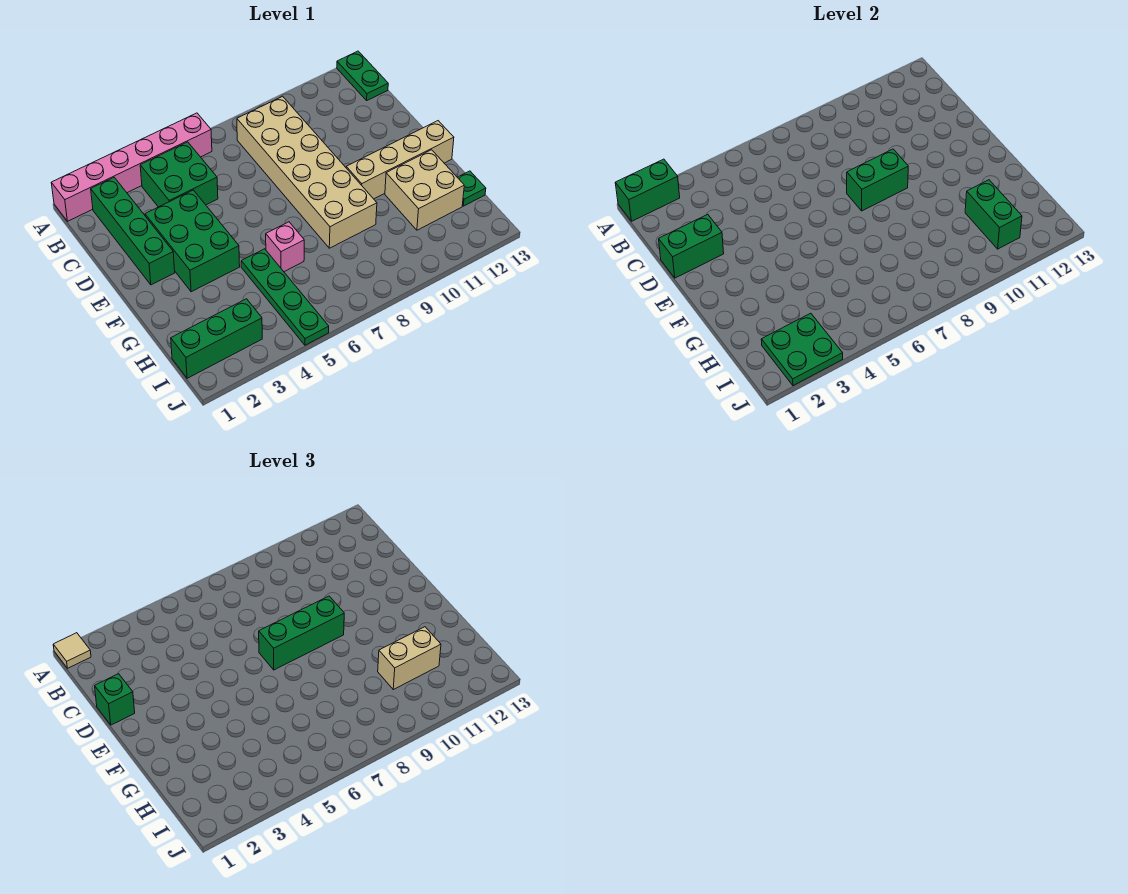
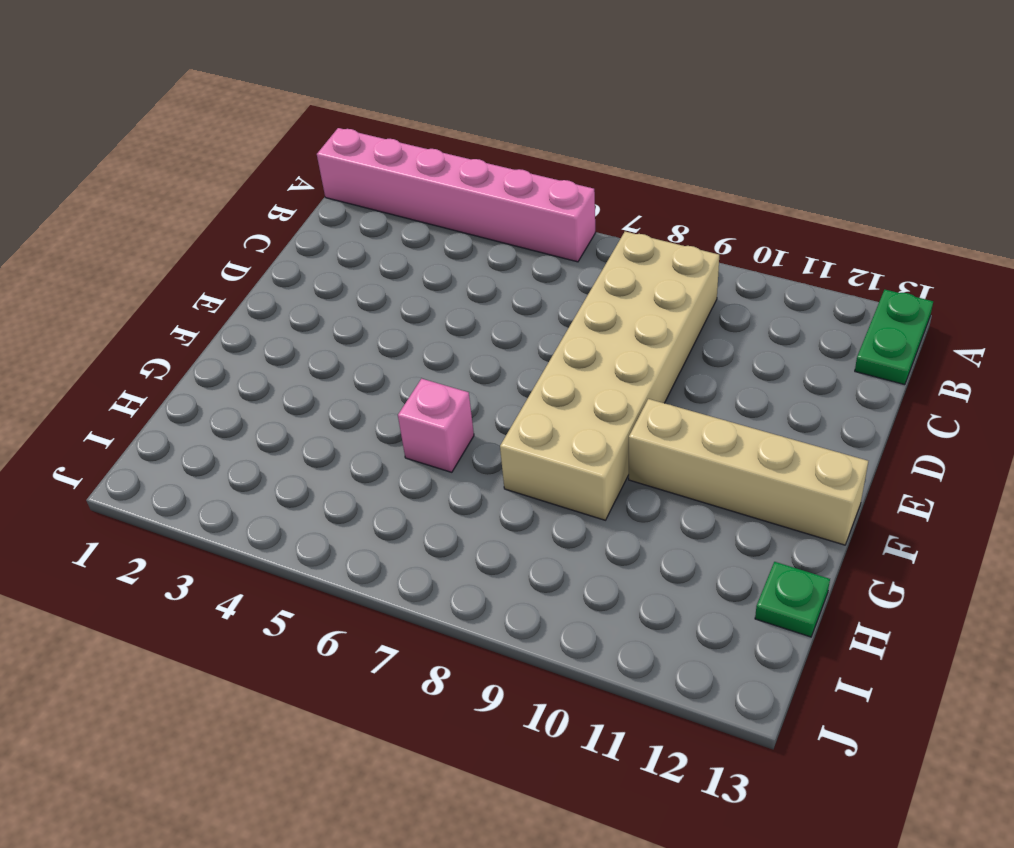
none -> green 1x4 brick [91,177,175,285]
none -> green 2x2 brick [140,142,218,207]
none -> green 2x3 brick [145,190,240,292]

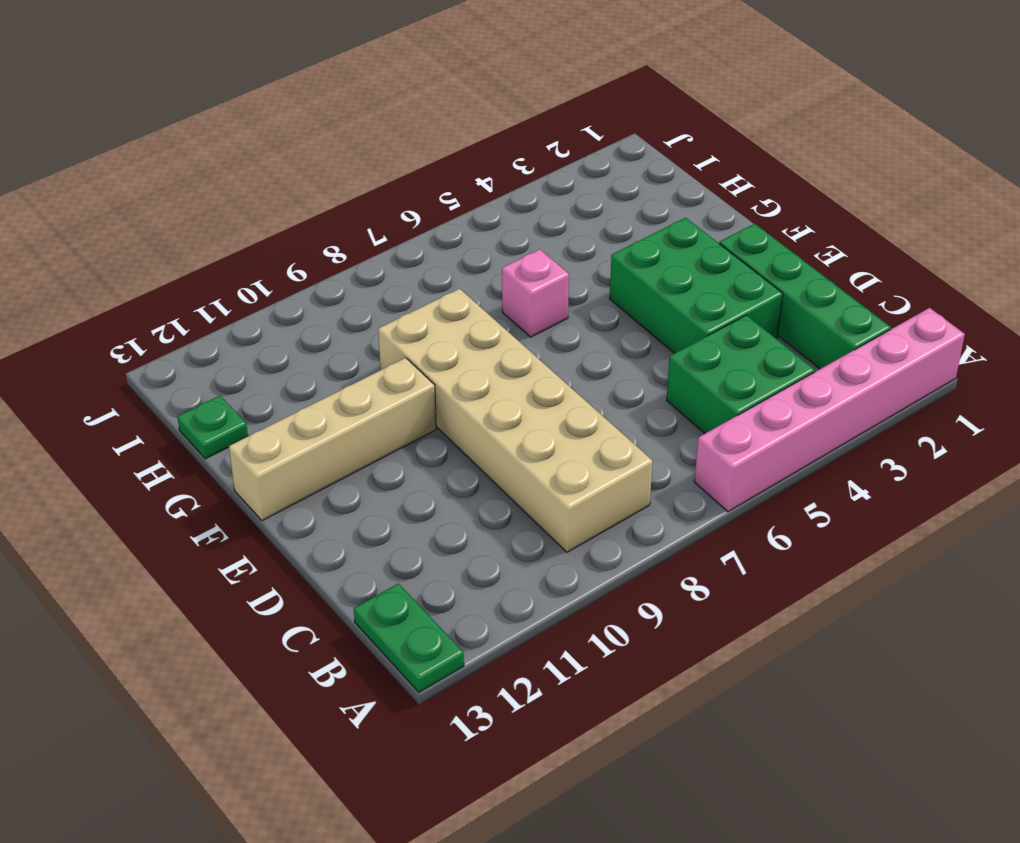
none -> green 1x4 plate [241,249,329,345]
none -> tan 2x2 brick [385,150,464,230]
none -> green 1x3 brick [171,299,262,378]

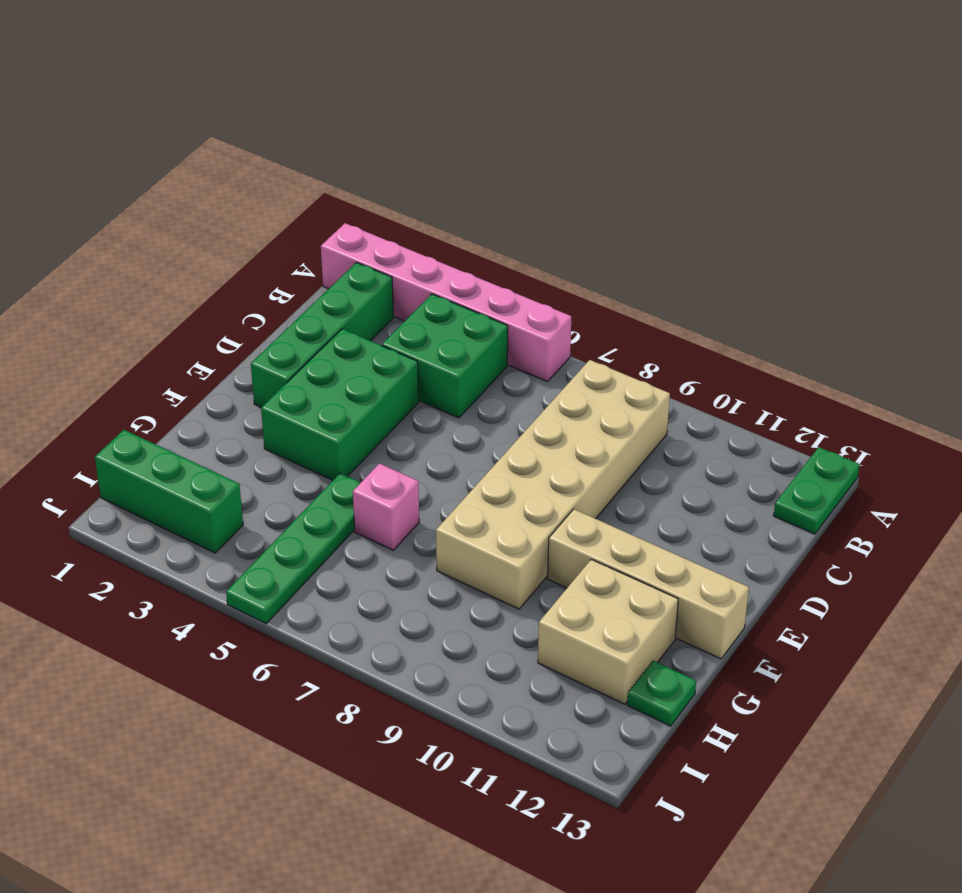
none -> green 1x2 brick [615,159,680,221]
none -> green 1x2 brick [659,214,724,278]
none -> green 1x2 brick [847,149,908,211]

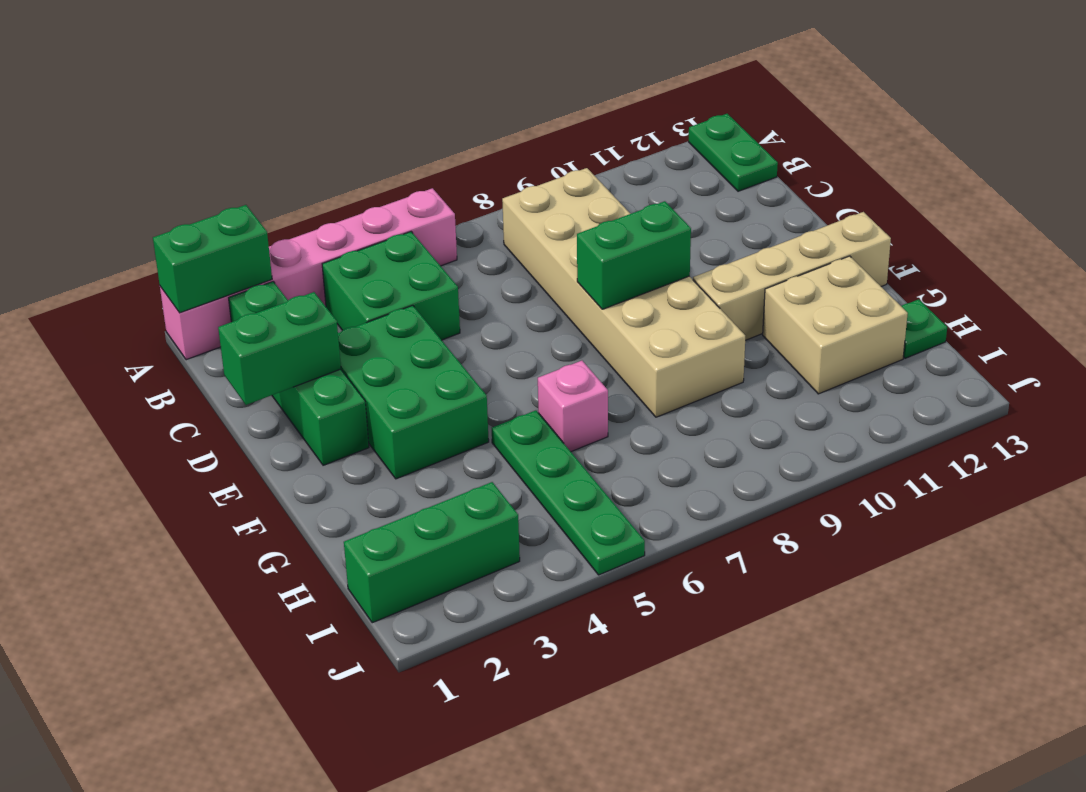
none -> green 1x2 brick [965,180,1022,249]
none -> green 2x2 plate [761,313,843,386]
none -> tan 1x1 tile [53,633,91,668]

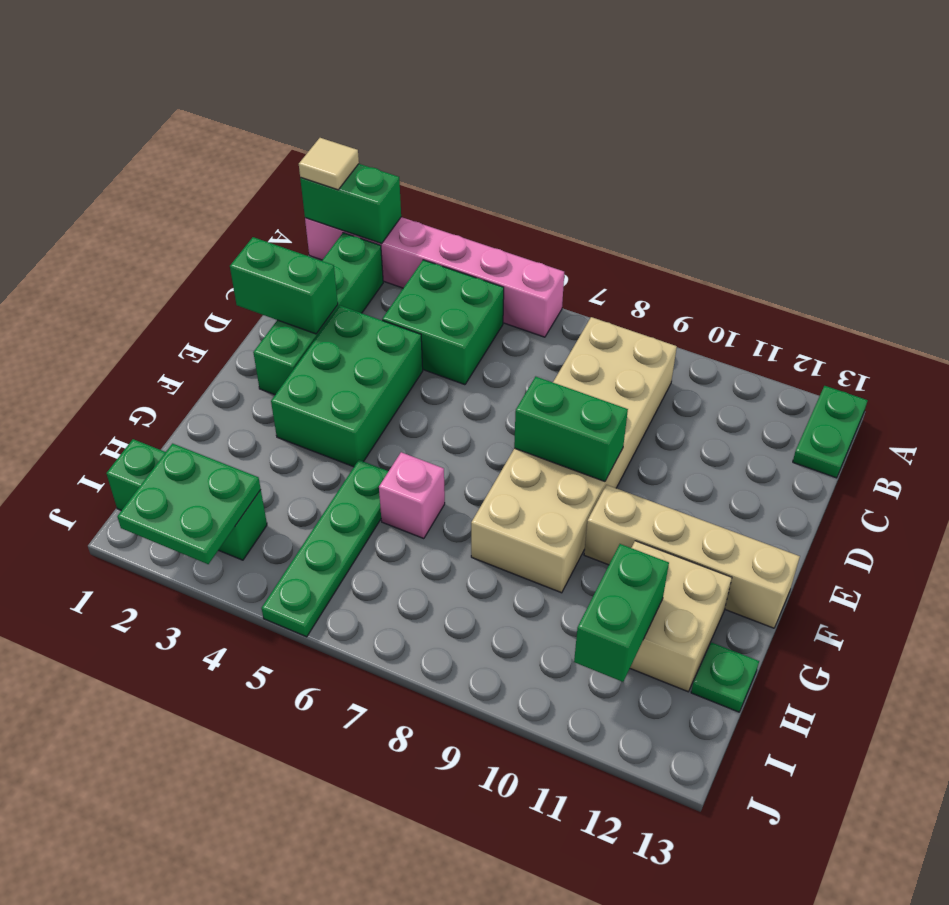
none -> green 1x1 brick [95,674,135,725]
none -> green 1x3 brick [259,596,344,670]
none -> tan 1x2 brick [378,627,441,690]

